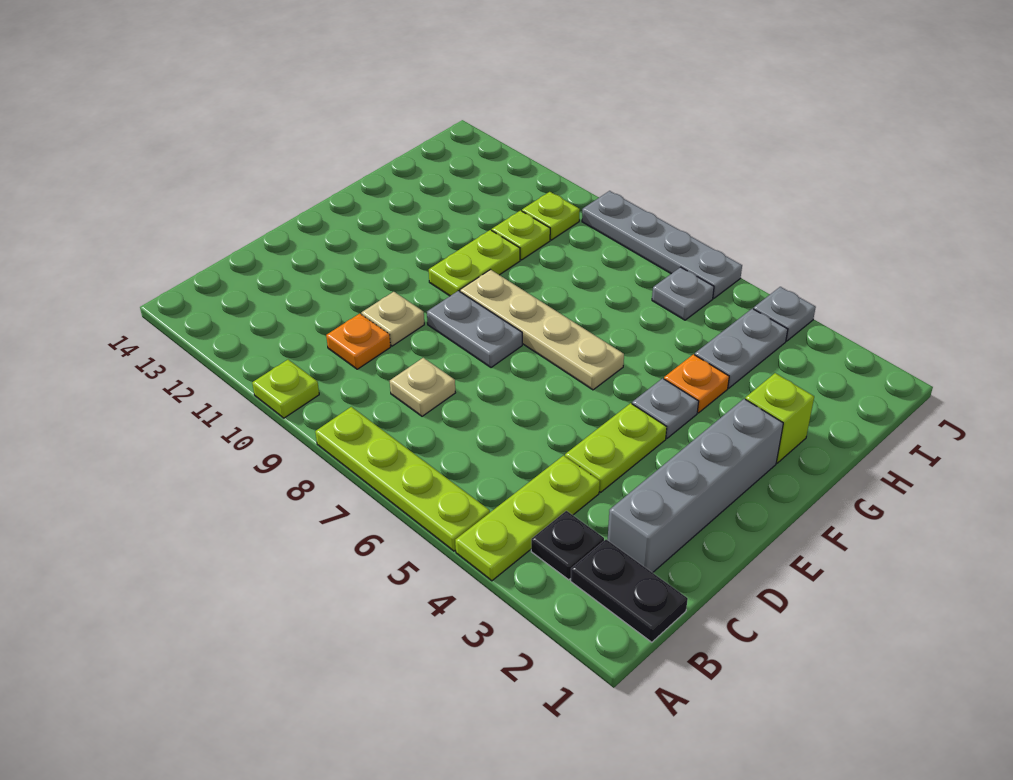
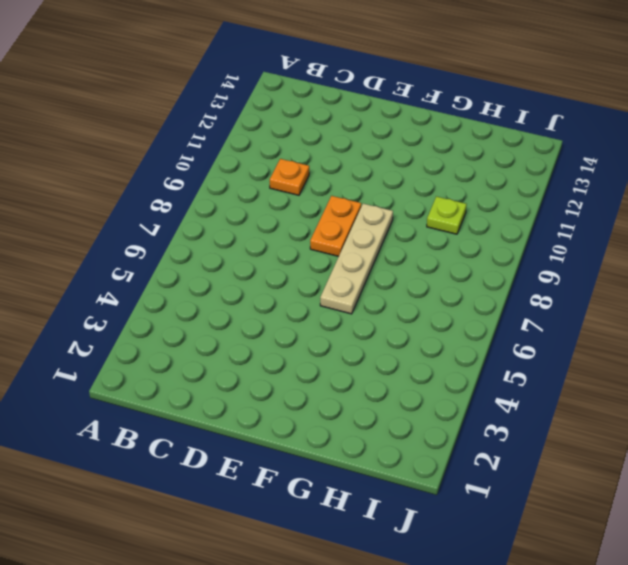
orange 1x2 plate [310,196,361,256] -> grey 1x2 plate [427,291,522,368]
none -> lime 1x3 plate [455,456,600,581]
none -> lime 1x4 plate [315,407,490,551]
none -> lime 1x1 plate [252,360,319,418]

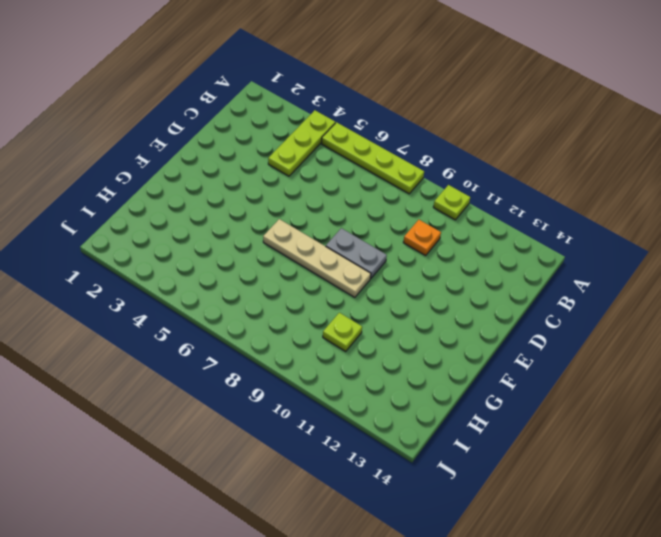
none -> black 1x2 plate [571,539,688,642]
none -> black 1x1 plate [531,511,604,580]
none -> grey 1x4 brick [608,399,783,573]

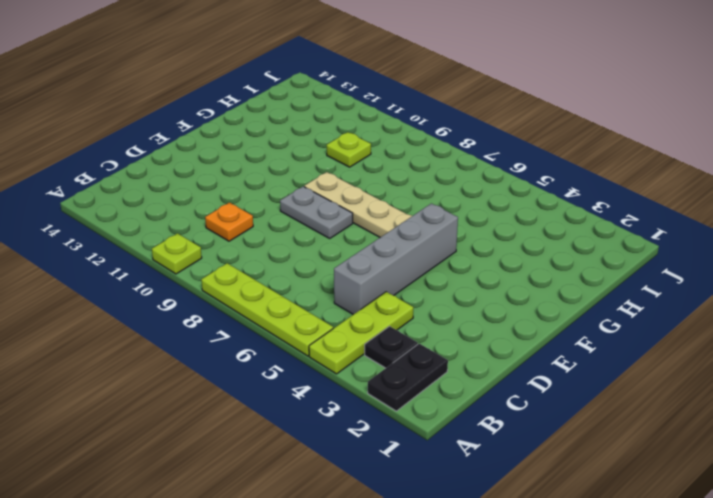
black 1x2 plate [368,344,448,411] -> black 1x2 plate turned to [571,539,688,642]
grey 1x4 brick [334,203,458,315] -> grey 1x4 brick moved to [608,399,783,573]
none -> tan 1x1 plate [390,358,455,416]
none -> lime 1x2 plate [565,403,667,492]
none -> tan 1x1 plate [362,292,424,346]

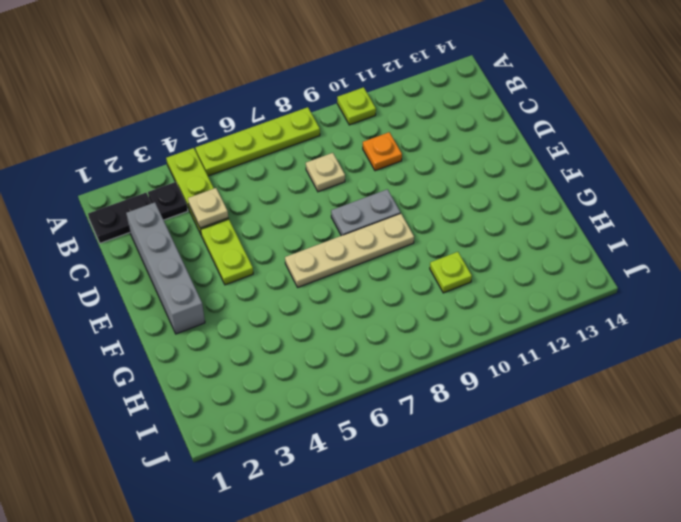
tan 1x1 plate [188,188,228,228] -> tan 1x1 plate moved to [362,292,424,346]
none -> grey 1x1 plate [632,378,699,438]
none -> lime 1x2 plate [429,230,520,296]
none -> lime 1x1 brick [745,373,814,463]

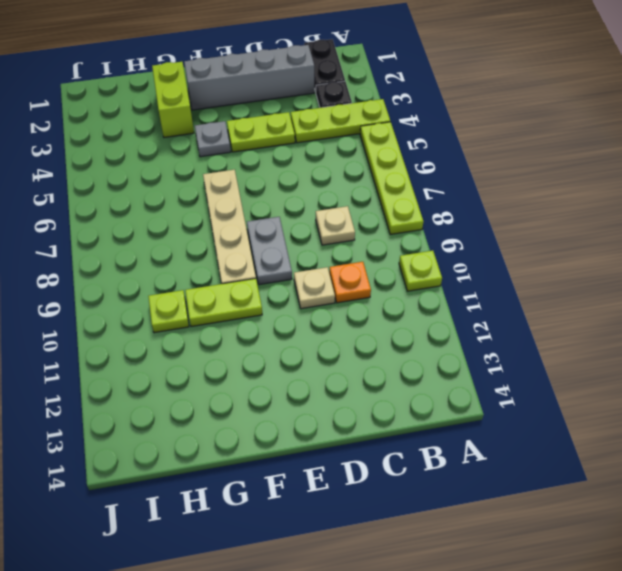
lime 1x2 brick [152,62,194,137] -> lime 1x1 brick [745,373,814,463]
none -> orange 1x1 plate [664,354,729,413]
none -> grey 1x2 plate [695,309,788,388]
none -> grey 1x1 plate [652,267,714,320]

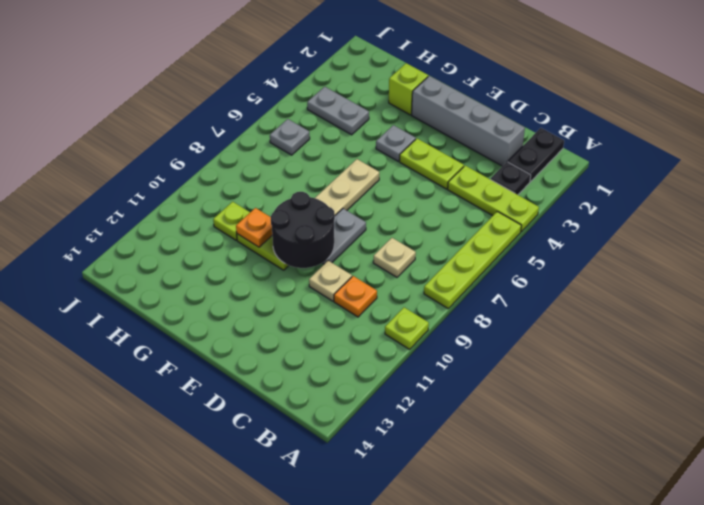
black 2x2 round brick [270,192,335,268] -> none
orange 1x1 plate [236,208,272,247] -> orange 1x1 plate moved to [664,354,729,413]
none -> lime 1x1 plate [522,192,580,240]
none -> grey 1x1 plate [753,287,816,341]
none -> grey 1x4 plate [582,191,742,298]

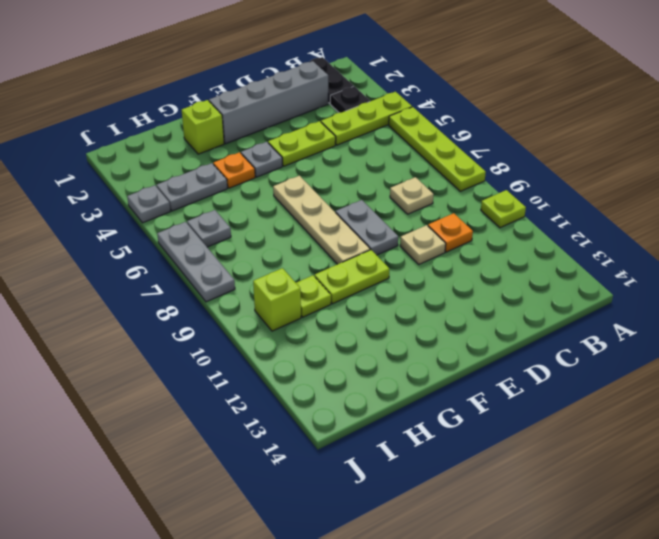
lime 1x1 brick [253,268,301,331] -> lime 1x1 plate [522,192,580,240]
grey 1x3 plate [157,222,235,302] -> grey 1x4 plate [582,191,742,298]

